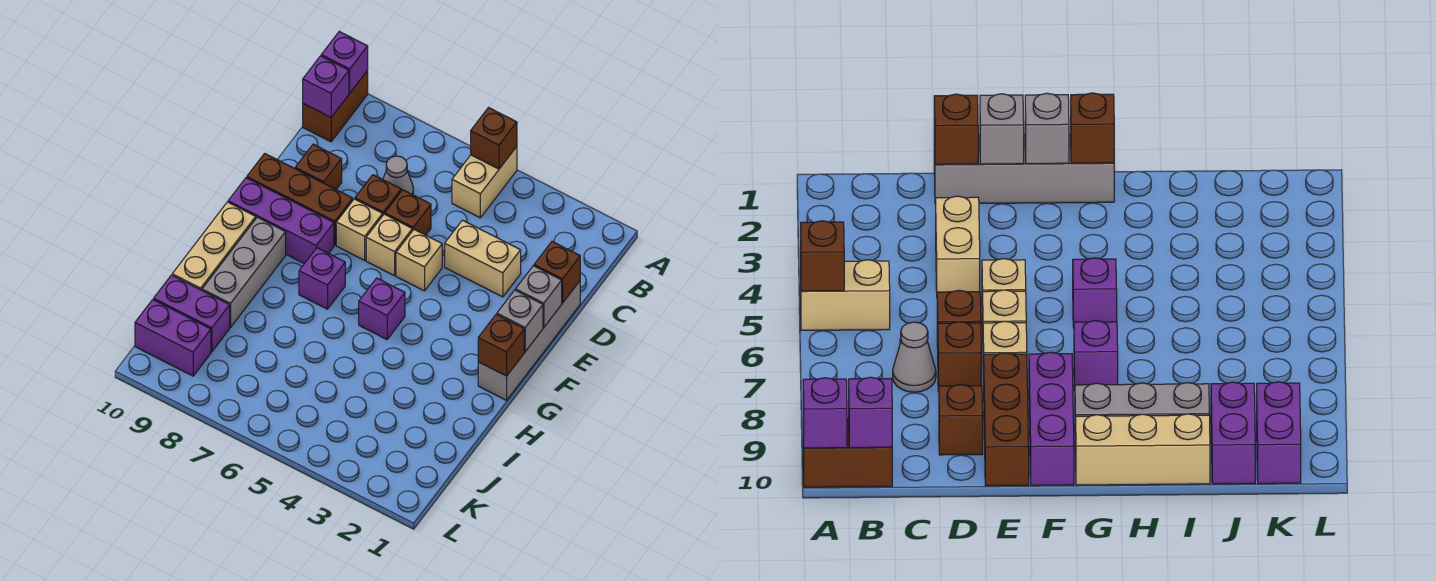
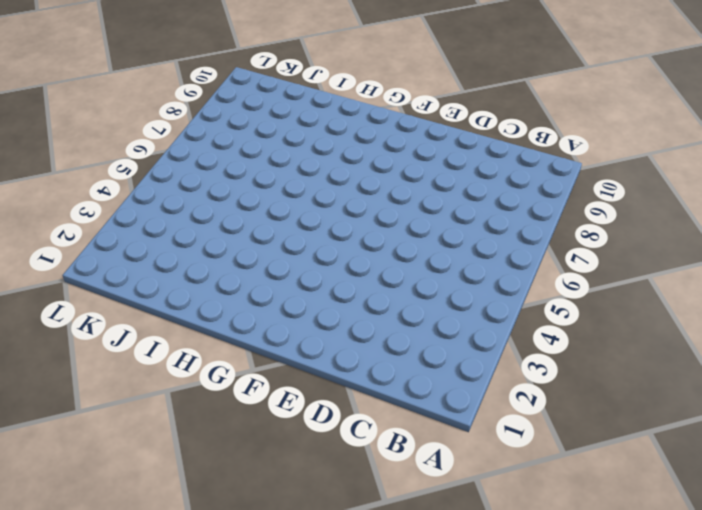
none -> tan 1x2 brick [452,147,517,218]
none -> brown 1x2 brick [303,71,368,142]
none -> grey 1x1 cone [383,156,413,195]

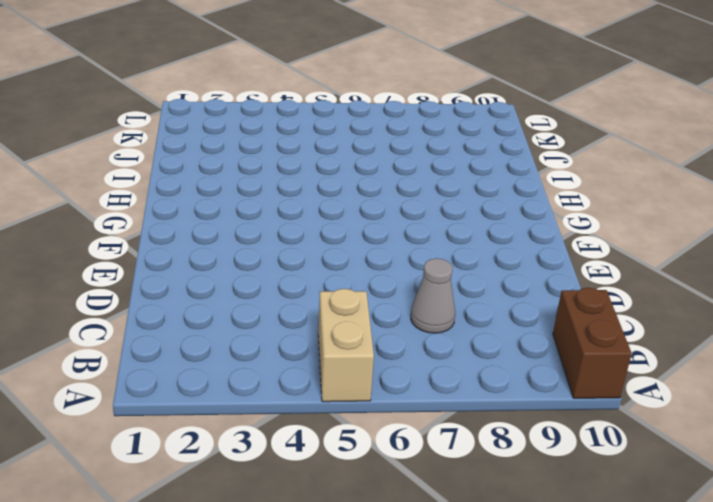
none -> grey 1x4 brick [478,281,580,400]
none -> tan 1x2 brick [445,220,521,297]
none -> brown 1x1 brick [385,190,431,235]

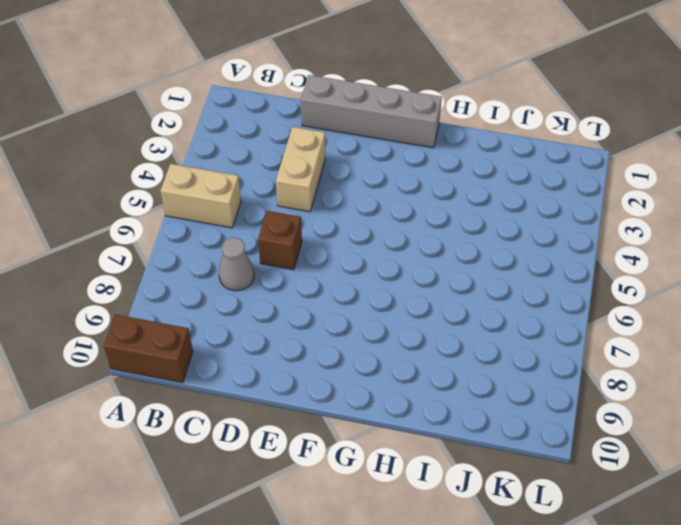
none -> brown 1x1 brick [355,175,401,215]
none -> brown 1x1 brick [295,144,342,189]
none -> tan 1x1 brick [396,230,442,291]

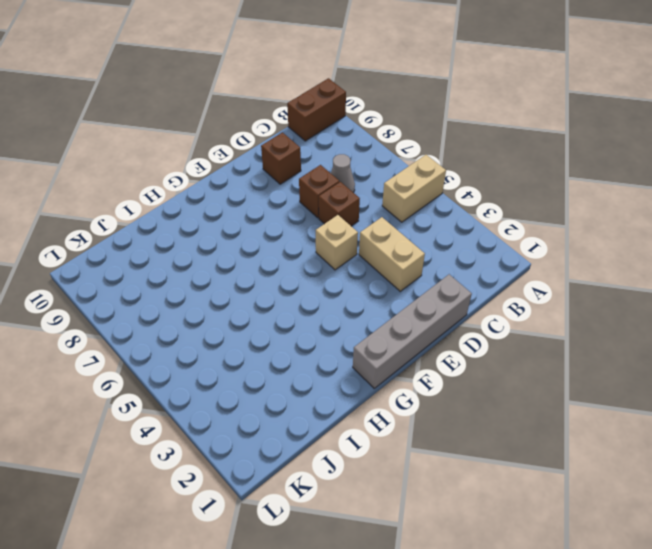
none -> tan 1x1 brick [366,214,412,276]
none -> tan 1x1 brick [336,199,383,260]
none -> brown 1x3 brick [247,153,353,245]

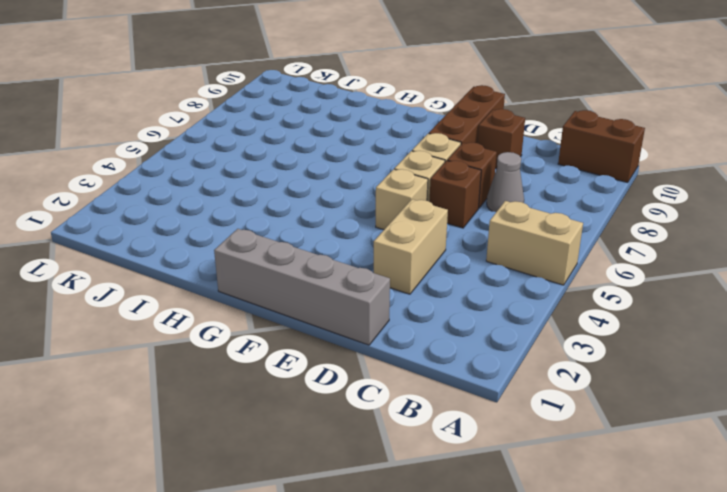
none -> purple 1x3 brick [228,178,334,264]
none -> purple 1x1 brick [359,278,405,339]
none -> purple 1x1 brick [299,248,345,309]

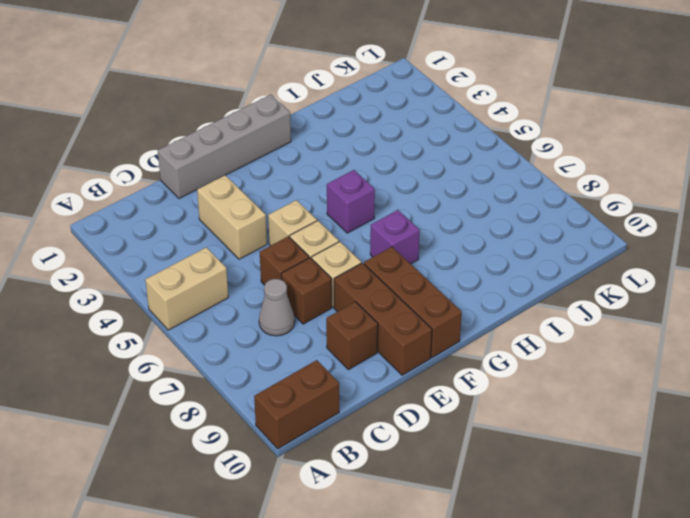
brown 1x3 brick [364,247,462,358] -> purple 1x3 brick [228,178,334,264]
none -> grey 1x3 brick [202,217,286,327]
none -> tan 1x3 brick [172,202,256,290]
none -> purple 1x2 brick [154,275,230,352]

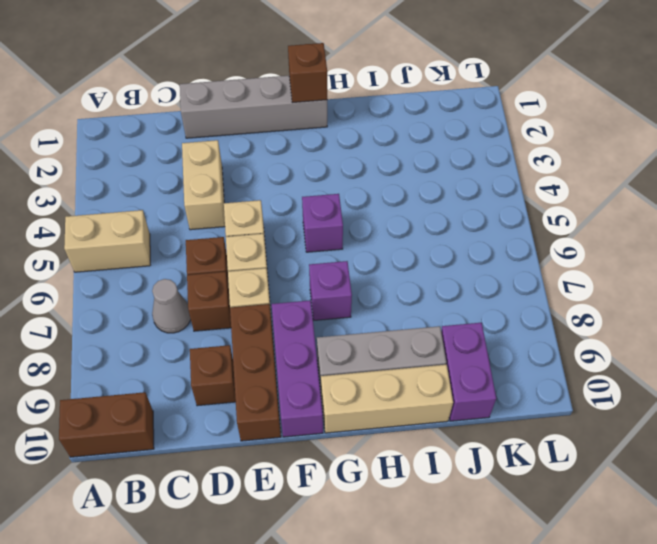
none -> purple 1x2 brick [135,300,211,376]
none -> brown 1x1 brick [471,108,517,169]
none -> purple 1x1 brick [321,32,368,93]

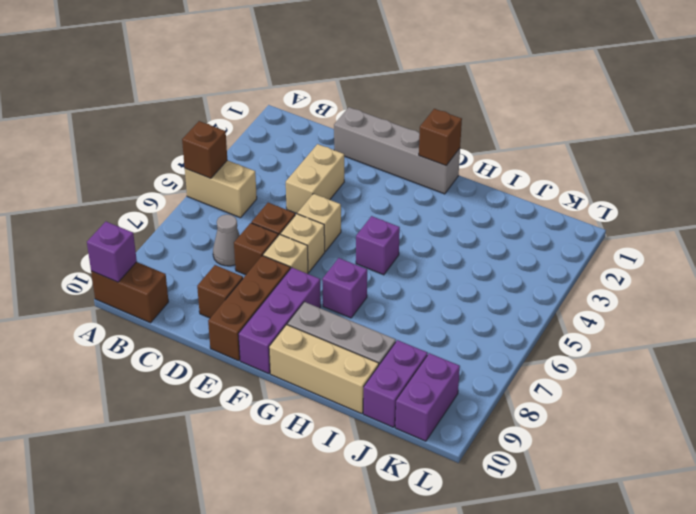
none -> purple 1x1 brick [303,56,349,117]
none -> brown 1x1 brick [534,242,580,303]
none -> grey 1x1 brick [516,266,562,327]

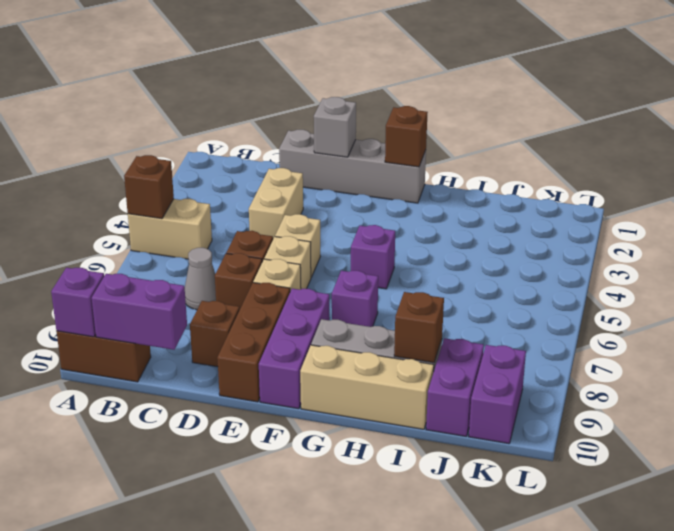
purple 1x2 brick [92,274,187,350] -> purple 1x1 brick [303,56,349,117]
brown 1x1 brick [394,292,444,363] -> brown 1x1 brick moved to [534,242,580,303]
none -> grey 1x1 brick [497,290,543,351]

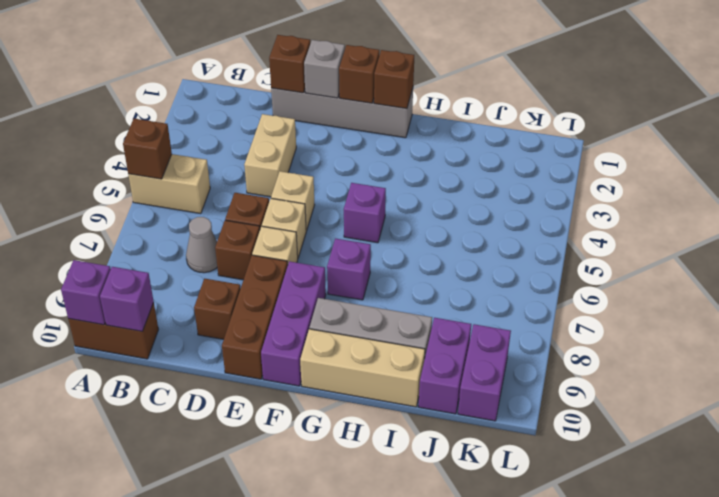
brown 1x1 brick [339,45,379,103] -> grey 1x1 brick [497,290,543,351]

